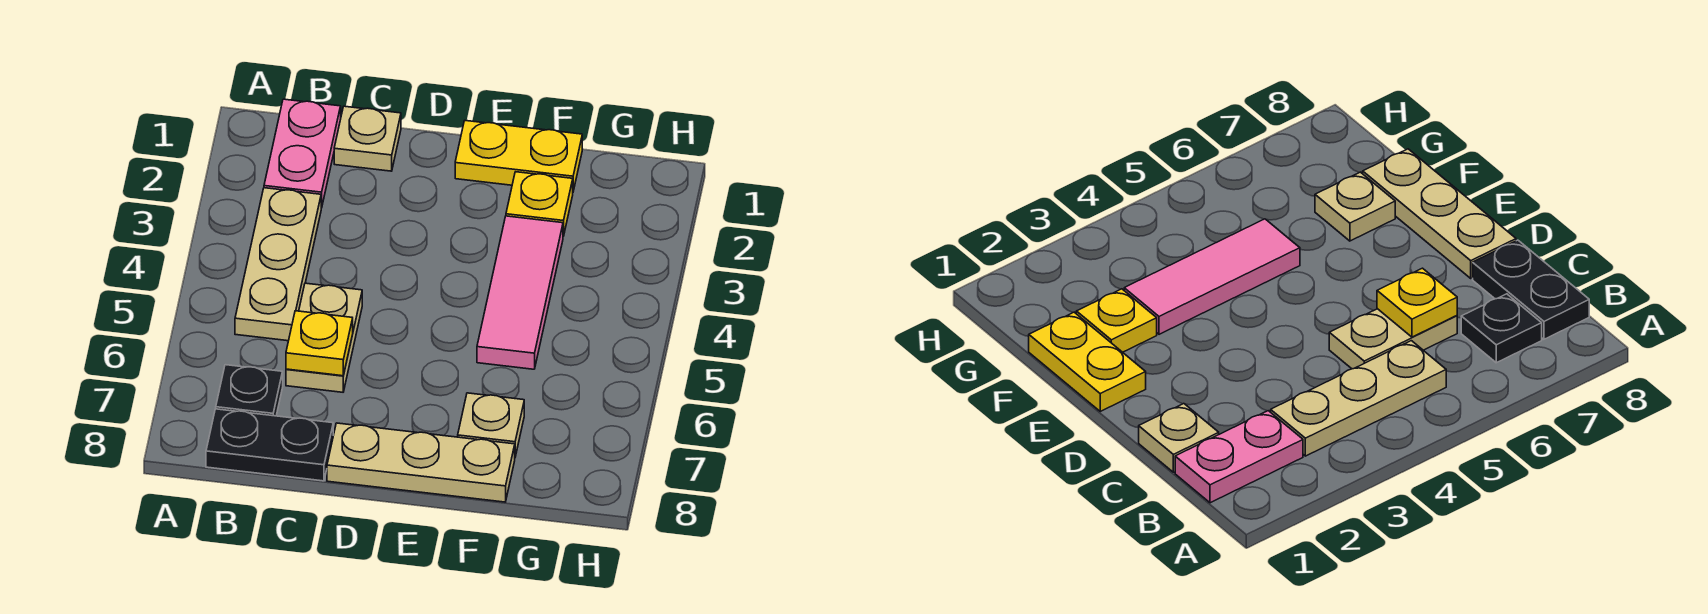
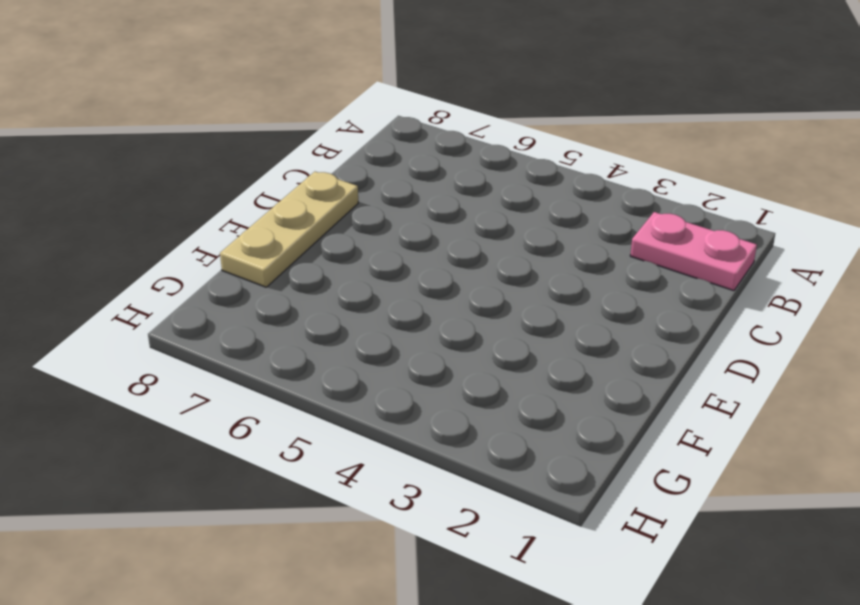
none -> tan 1x3 plate [235,188,321,341]
none -> black 1x1 plate [216,365,283,416]
none -> black 1x2 plate [206,409,333,481]

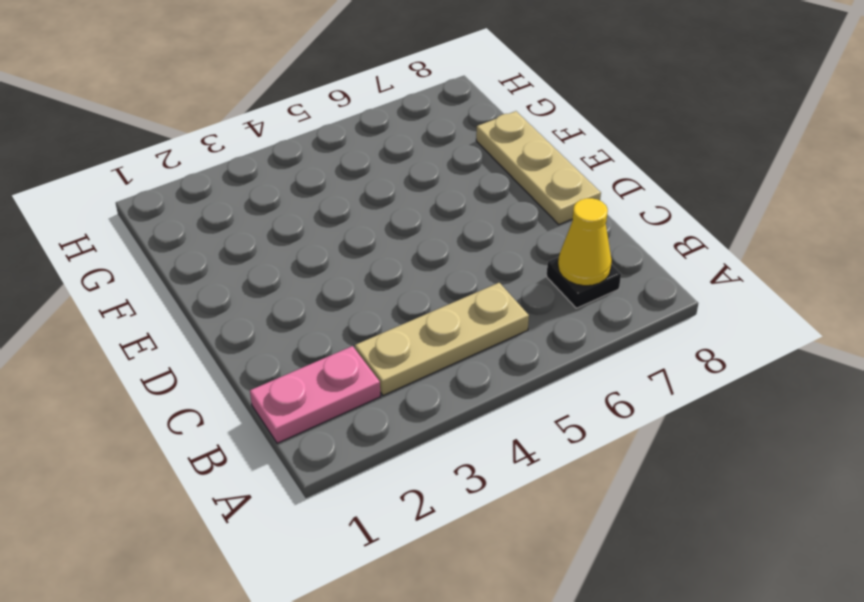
yellow 1x1 cone [558,198,612,286] -> none
none -> black 1x2 plate [206,409,333,481]
none -> tan 1x1 plate [334,106,401,171]
none -> tan 1x2 plate [286,283,362,392]

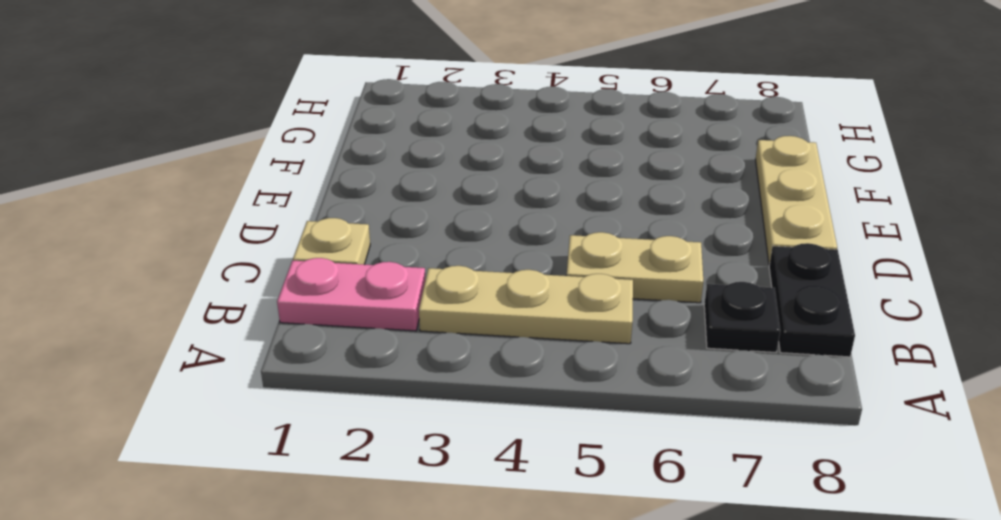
none -> yellow 1x2 plate [455,121,582,191]
none -> yellow 1x1 plate [506,172,573,236]
none -> pink 1x3 tile [477,216,563,369]

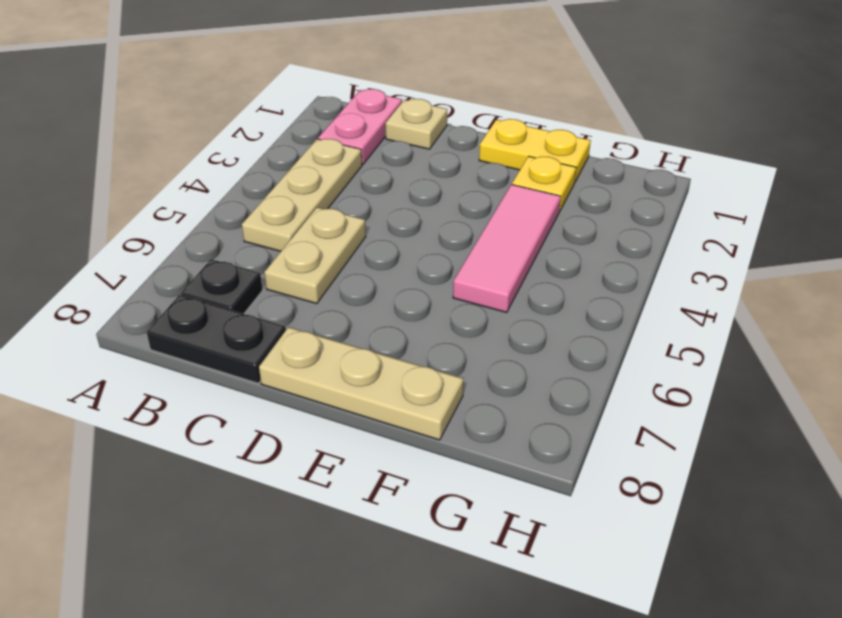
none -> tan 1x1 plate [458,393,524,457]
none -> yellow 1x1 plate [286,311,353,376]

